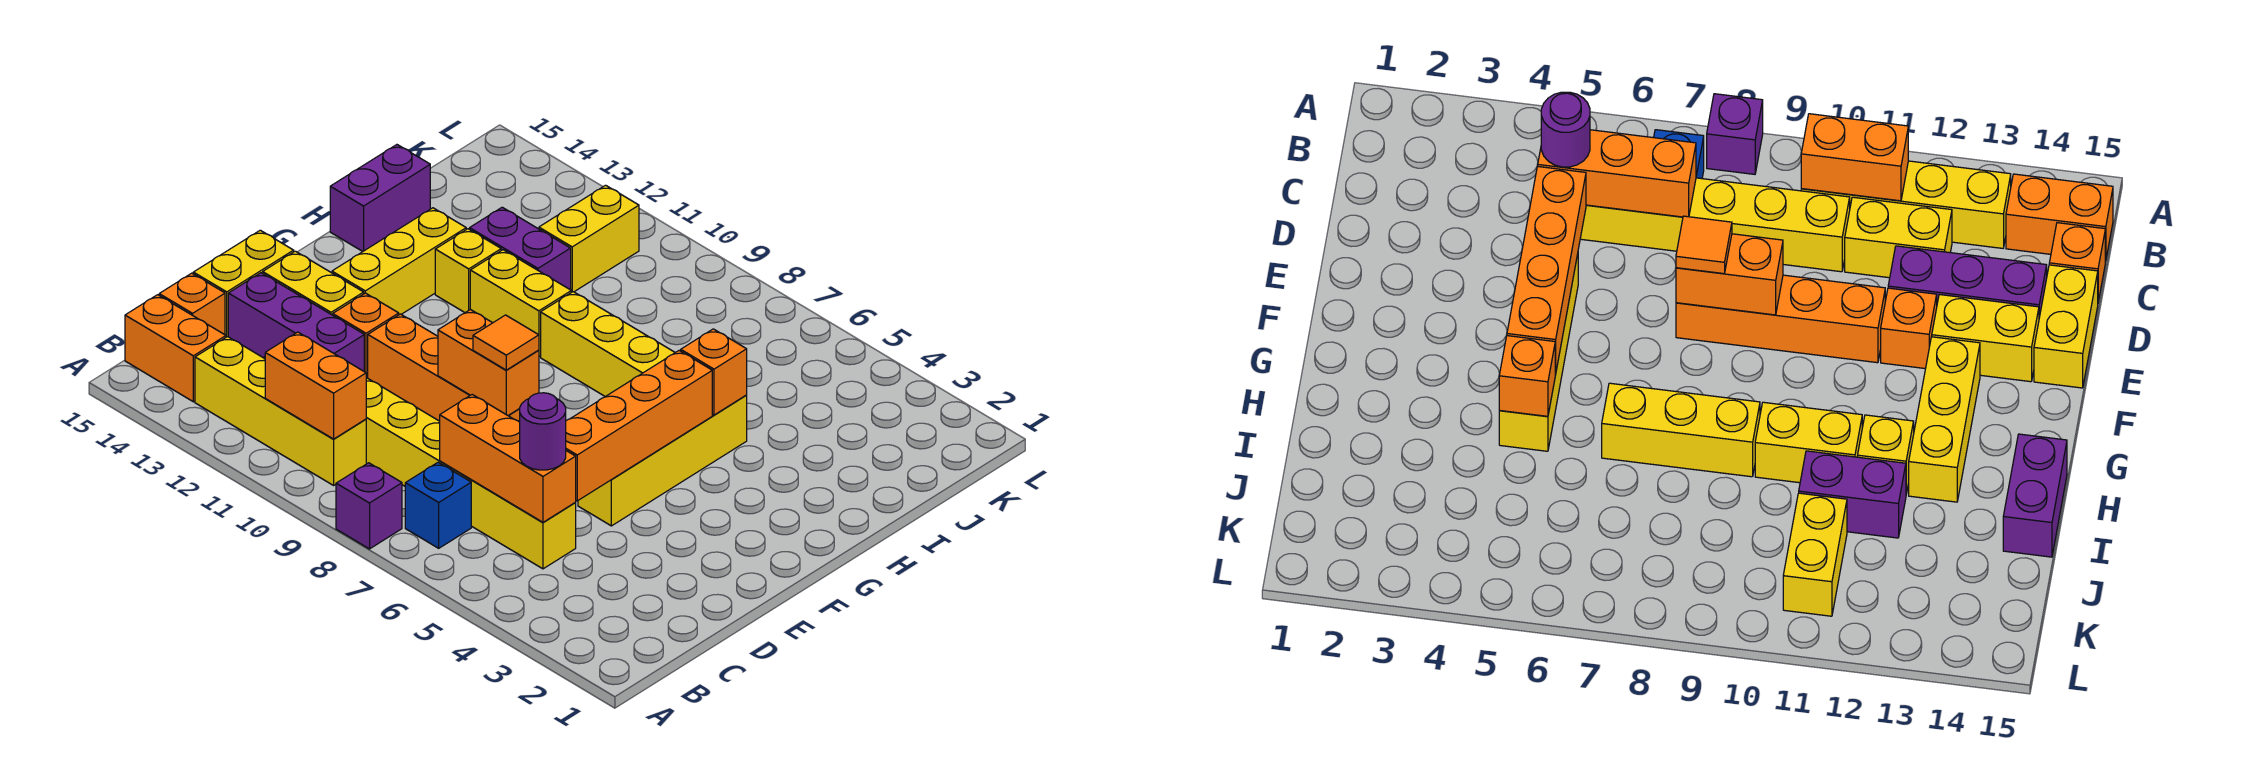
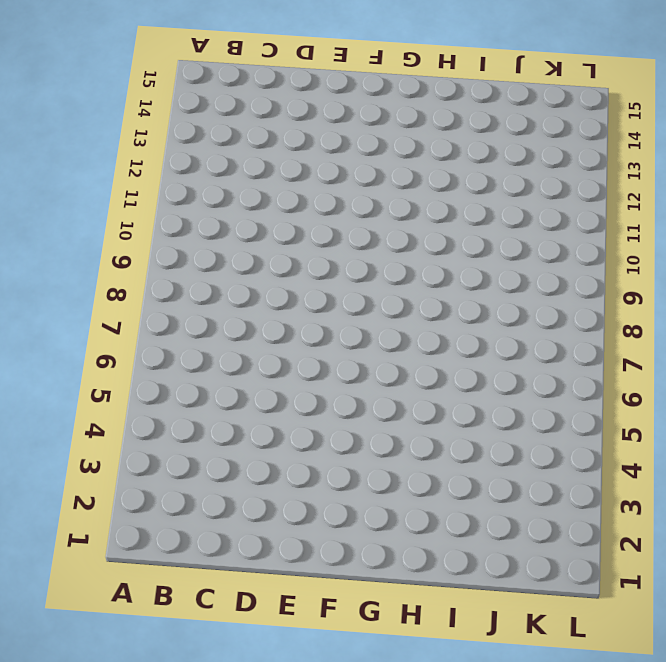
none -> purple 1x1 brick [336,463,402,549]
none -> blue 1x1 brick [405,463,471,548]
none -> yellow 1x4 brick [195,337,366,485]

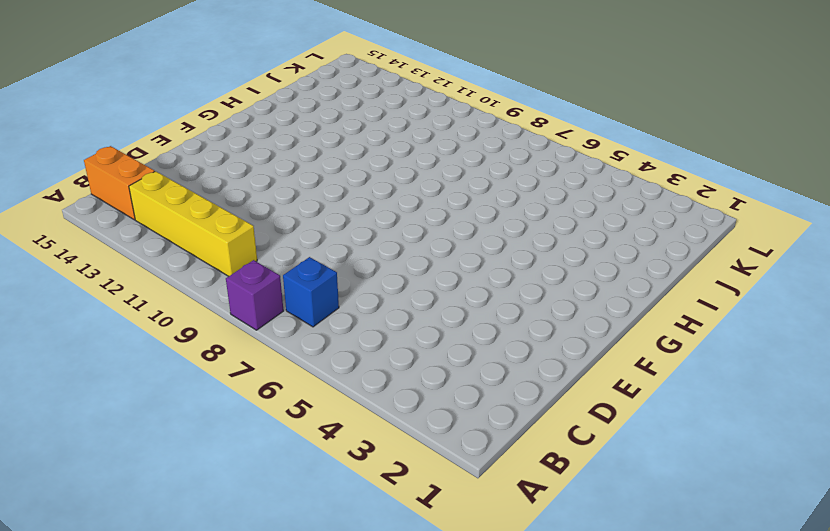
none -> yellow 1x6 brick [366,378,576,569]
none -> yellow 1x2 brick [1845,197,1952,278]
none -> orange 1x1 brick [159,273,225,335]

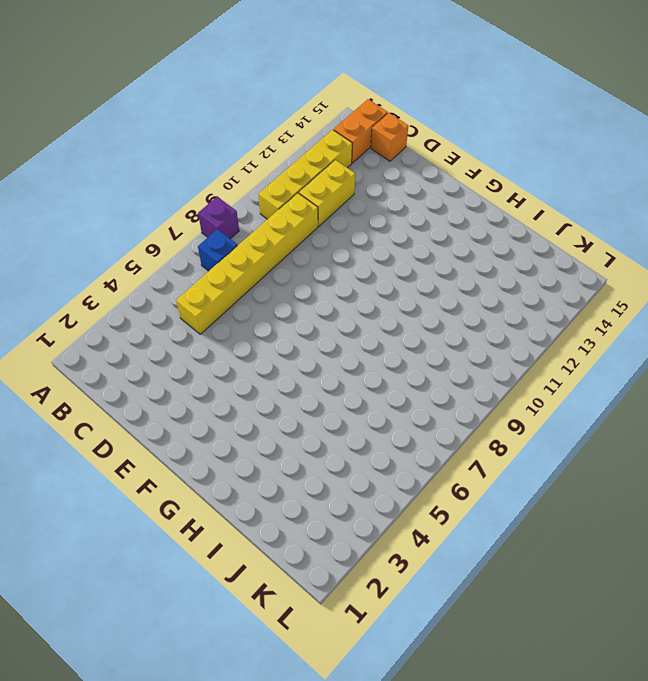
none -> purple 1x3 brick [228,273,364,371]
none -> yellow 1x2 brick [193,230,294,337]
none -> yellow 1x4 brick [578,396,747,526]

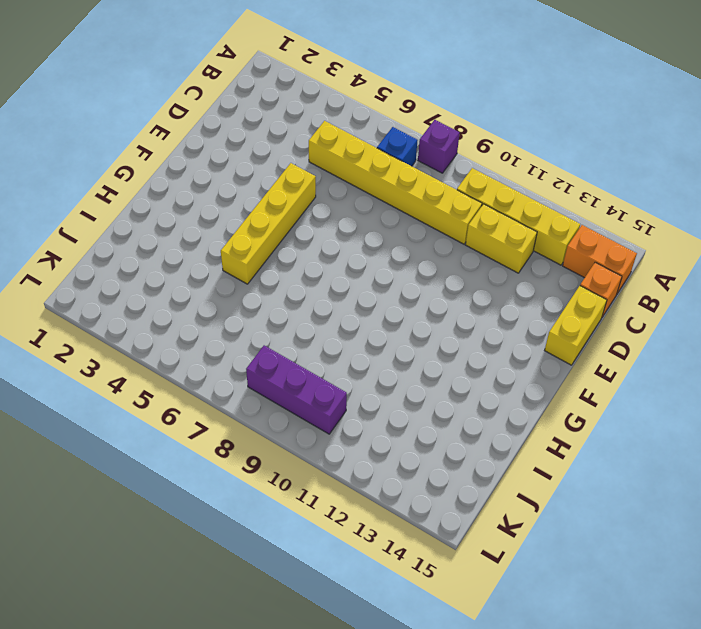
purple 1x3 brick [246,345,347,434] -> purple 1x3 brick moved to [228,273,364,371]
none -> orange 1x4 brick [368,314,520,422]
none -> orange 1x1 brick [333,293,399,378]
none -> yellow 1x2 brick [263,251,364,315]

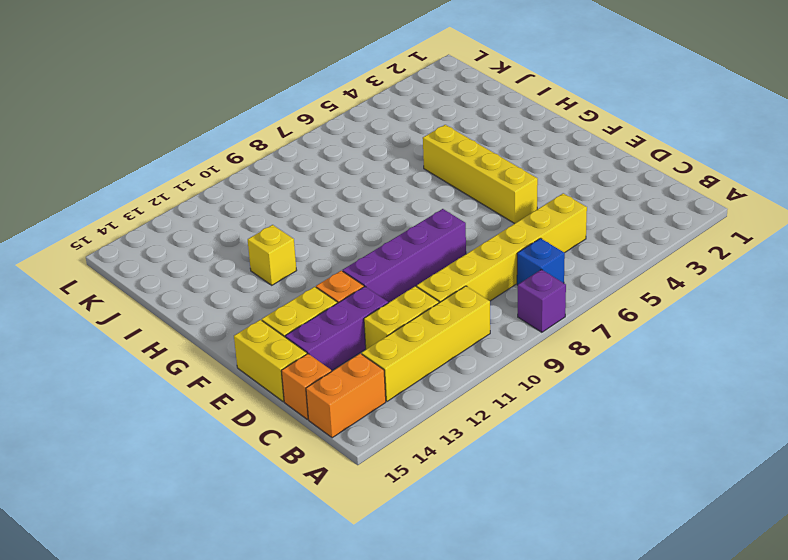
purple 1x4 brick [343,209,466,303] -> orange 1x4 brick [368,314,520,422]
none -> yellow 1x3 brick [332,208,466,315]
none -> yellow 1x3 brick [541,292,675,397]
none -> yellow 1x2 brick [470,250,571,357]

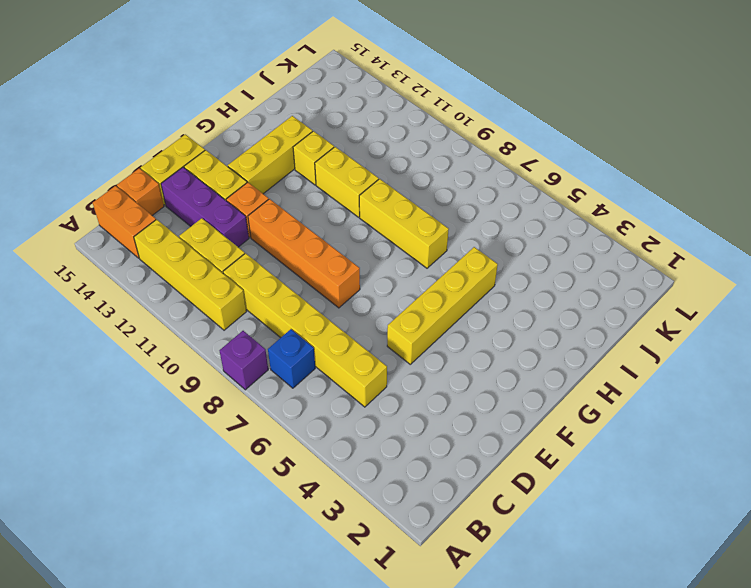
none -> purple 1x2 brick [330,145,430,251]
none -> purple 1x2 brick [470,207,571,290]
none -> yellow 1x2 brick [539,185,639,292]

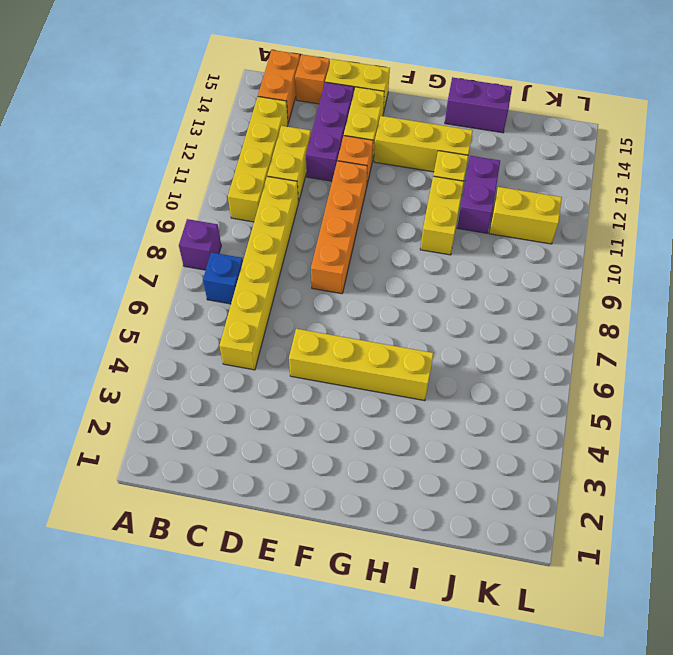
none -> yellow 1x3 brick [541,292,675,397]
none -> orange 1x2 brick [265,332,366,439]
none -> orange 1x3 brick [440,395,576,522]

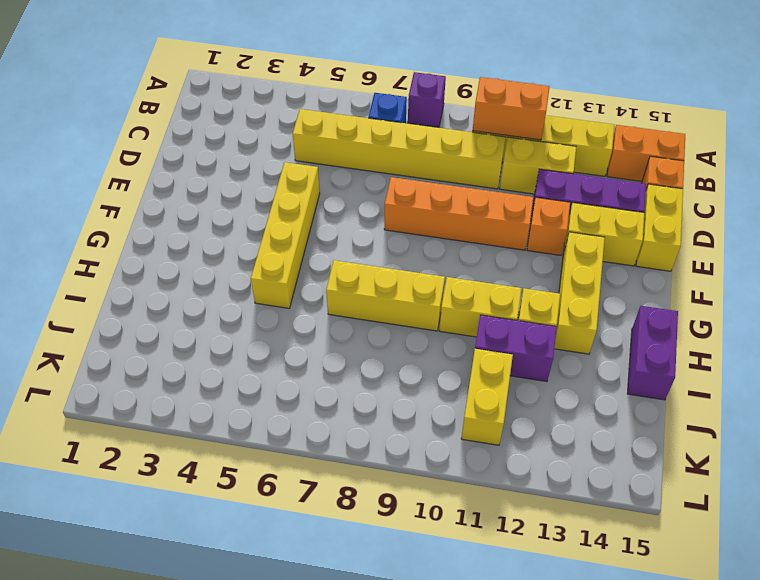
none -> orange 1x3 brick [440,395,576,522]
none -> orange 1x4 brick [566,351,712,501]
none -> orange 1x2 brick [438,309,539,416]

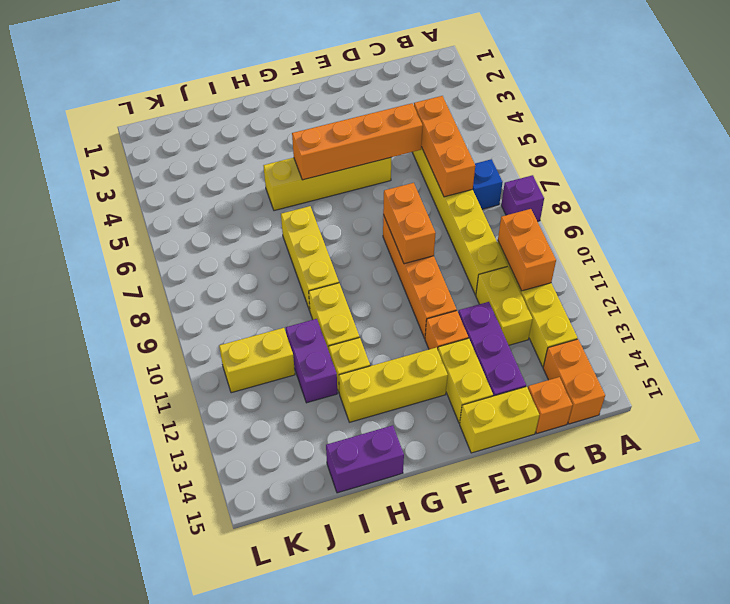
none -> orange 1x1 brick [681,329,747,415]
none -> purple 1x1 round brick [520,393,566,470]
none -> orange 1x1 tile [473,315,539,370]

